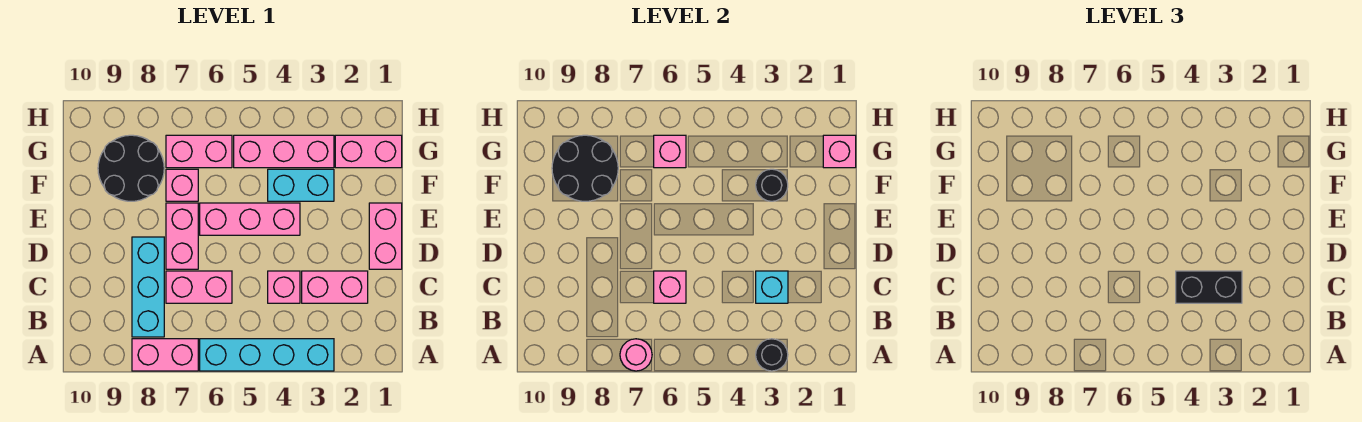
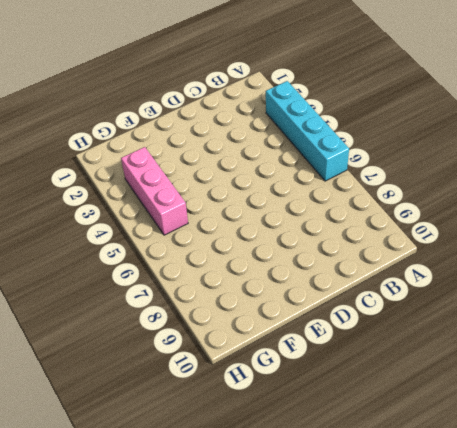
none -> pink 1x2 brick [132,339,198,371]
none -> cyan 1x3 brick [132,237,164,337]
none -> pink 1x2 brick [302,271,368,303]

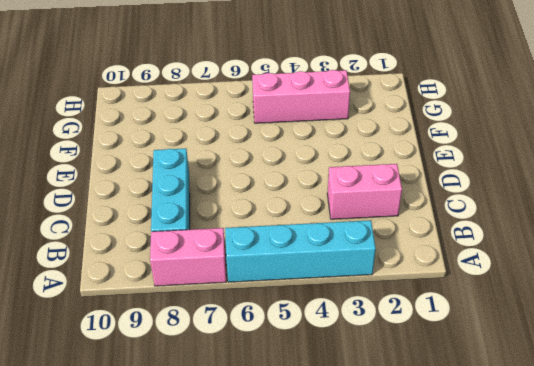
none -> pink 1x1 brick [268,271,300,303]
none -> pink 1x2 brick [166,271,232,303]
none -> pink 1x2 brick [369,203,402,269]

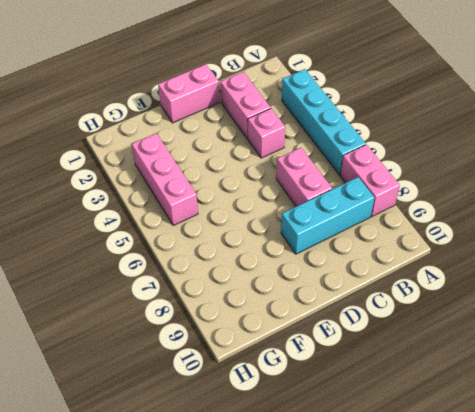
none -> pink 1x2 brick [166,203,198,269]
none -> pink 1x3 brick [200,203,300,235]
none -> cyan 1x2 brick [268,169,334,201]

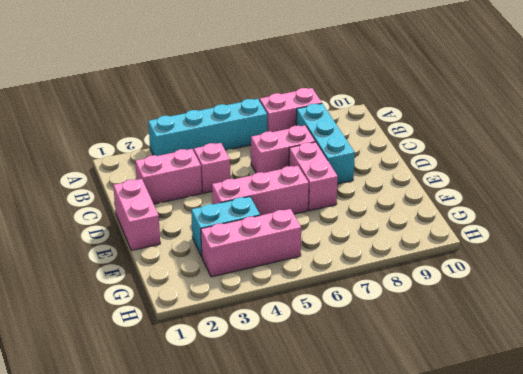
none -> pink 1x1 brick [166,169,198,201]
none -> black 2x2 round brick [98,135,164,201]
none -> pink 1x2 brick [335,135,402,168]

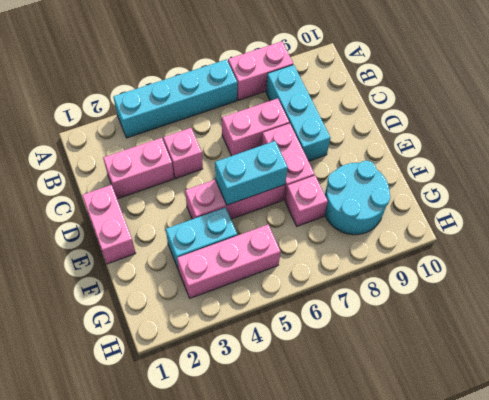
cyan 1x2 brick [215,141,288,205] -> none
cyan 2x2 round brick [325,161,391,235] -> black 2x2 round brick [98,135,164,201]
none -> pink 1x2 brick [335,135,402,168]
none -> pink 1x2 brick [166,135,232,168]
none -> black 1x1 round brick [756,339,788,371]

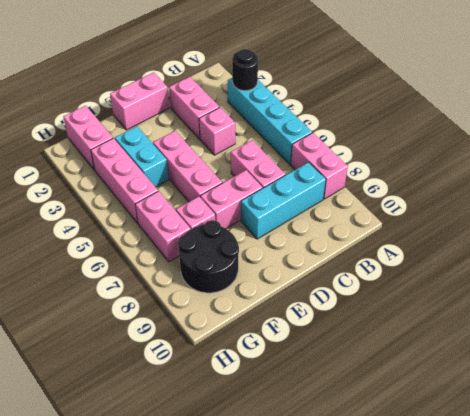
none -> pink 1x1 round brick [620,339,652,371]
none -> cyan 1x1 brick [756,271,788,303]
none -> pink 1x1 brick [654,271,686,303]

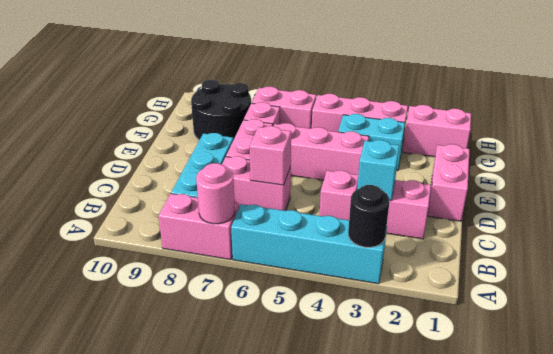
none -> black 1x1 round brick [756,169,788,201]
none -> black 2x2 round brick [552,135,618,201]
none -> pink 1x1 brick [823,135,856,168]

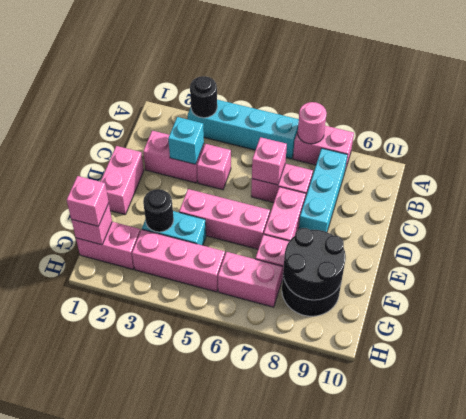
pink 1x1 brick [67,176,109,226] -> pink 1x1 brick moved to [654,135,686,168]
none -> black 1x2 brick [1176,271,1242,303]

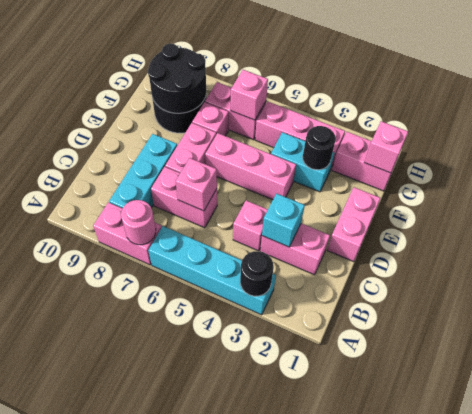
none -> black 1x2 brick [1176,271,1242,303]

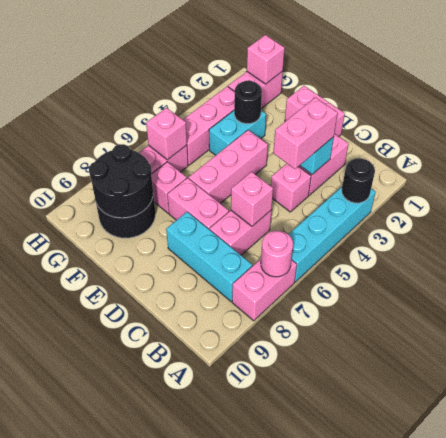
pink 1x2 brick [273,97,338,169] -> black 1x2 brick [1176,271,1242,303]

